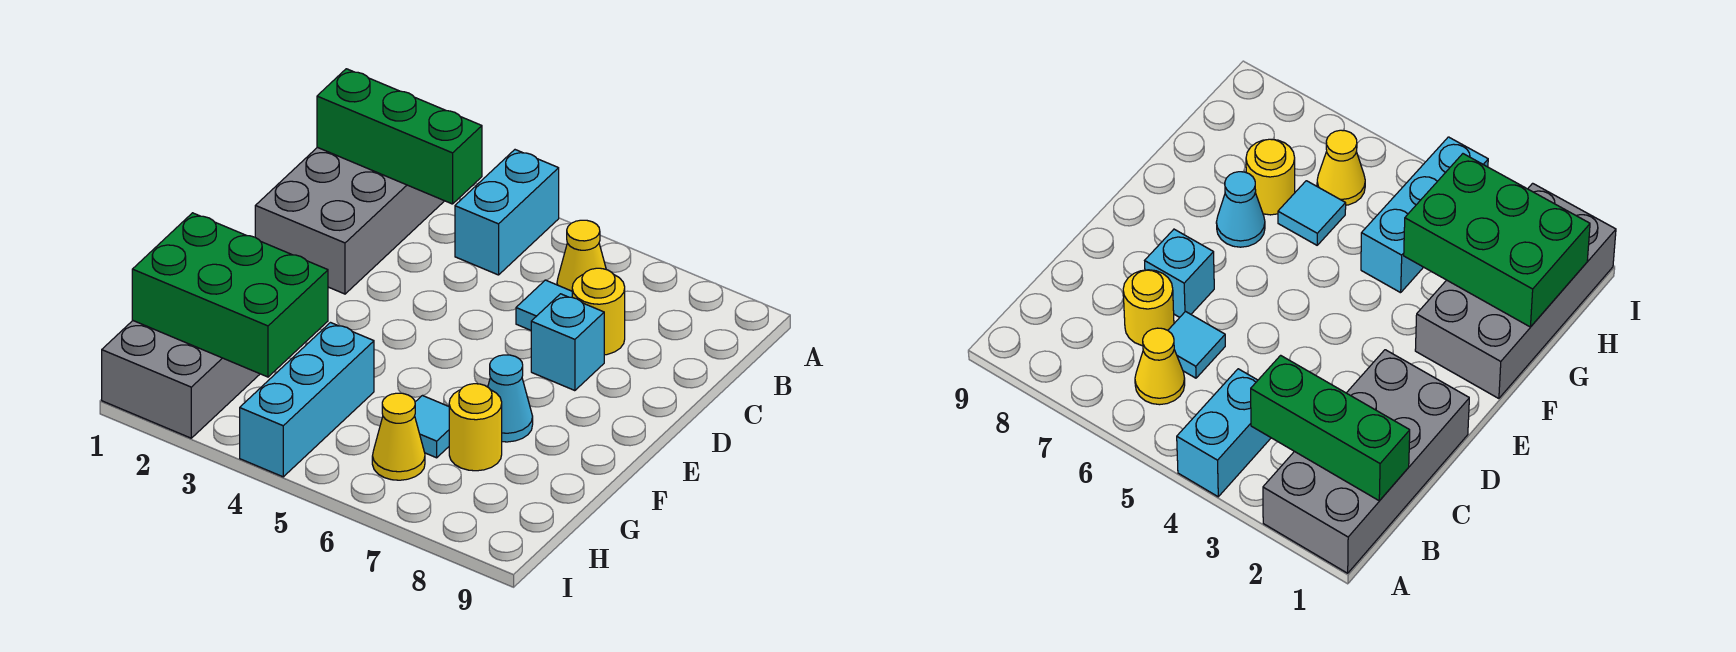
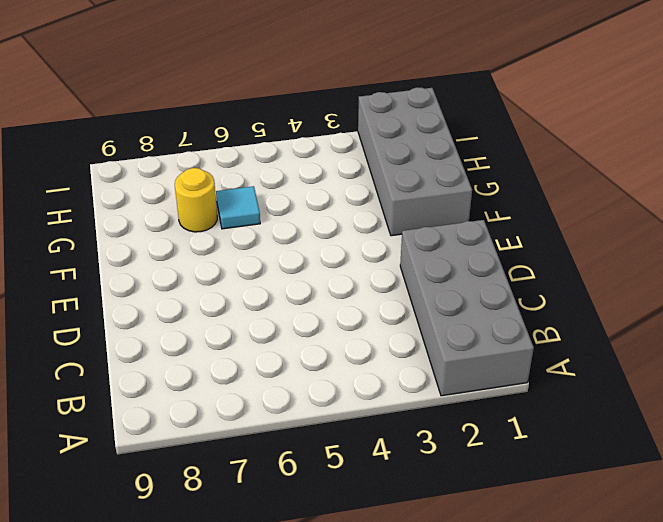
none -> cyan 1x2 brick [455,150,559,275]
none -> yellow 1x1 cone [557,220,606,291]
none -> cyan 1x1 tile [516,280,572,330]

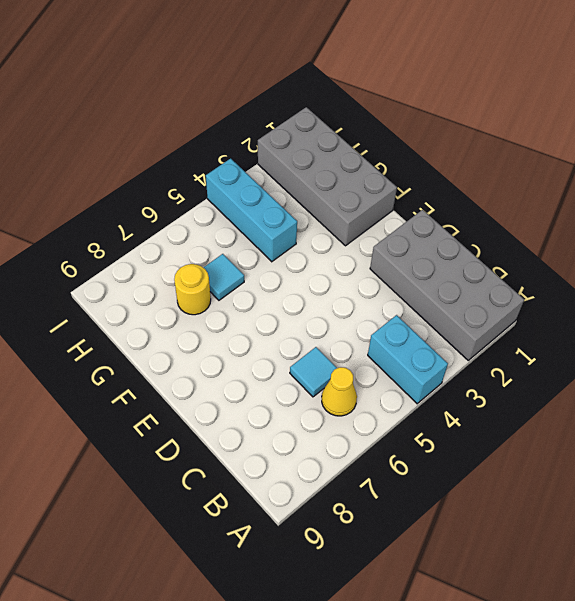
none -> yellow 1x1 round brick [572,268,625,355]
none -> cyan 1x1 brick [531,294,604,391]
none -> cyan 1x1 cone [488,355,533,442]

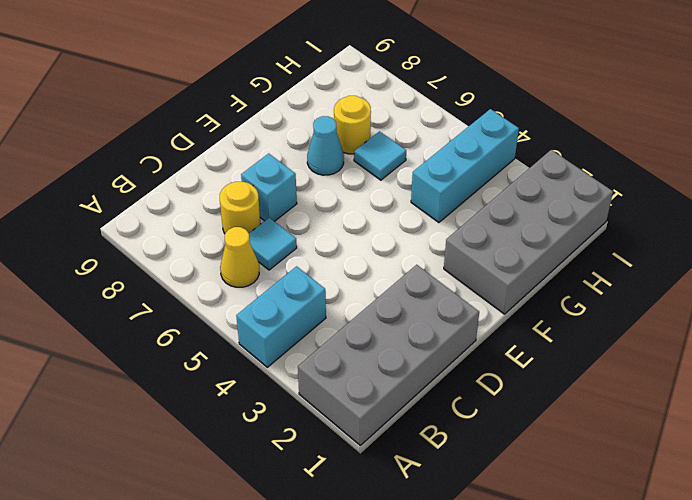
none -> yellow 1x1 cone [372,393,425,480]
none -> green 1x3 brick [317,69,482,204]
none -> green 2x3 brick [132,213,328,377]

